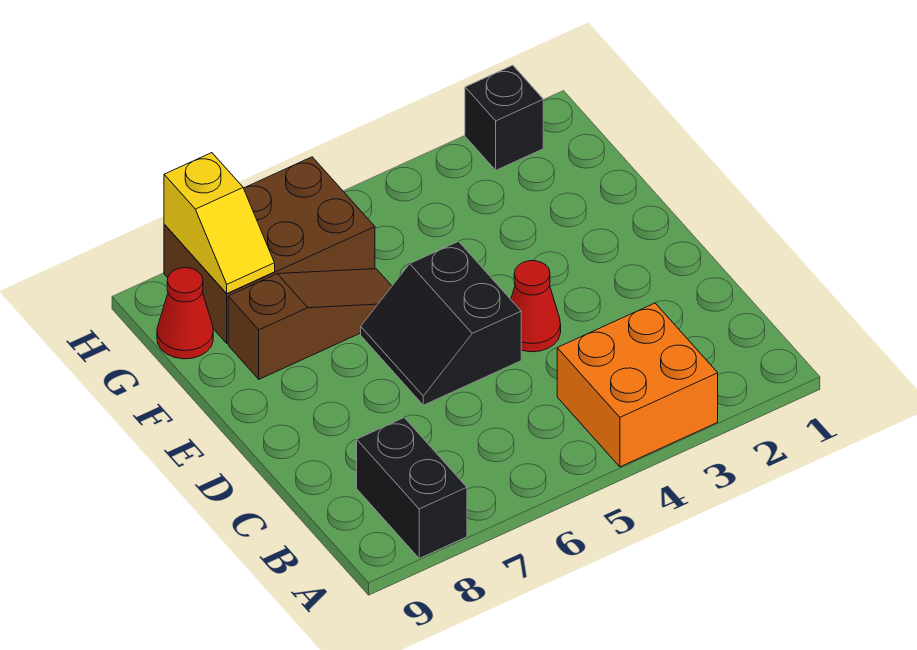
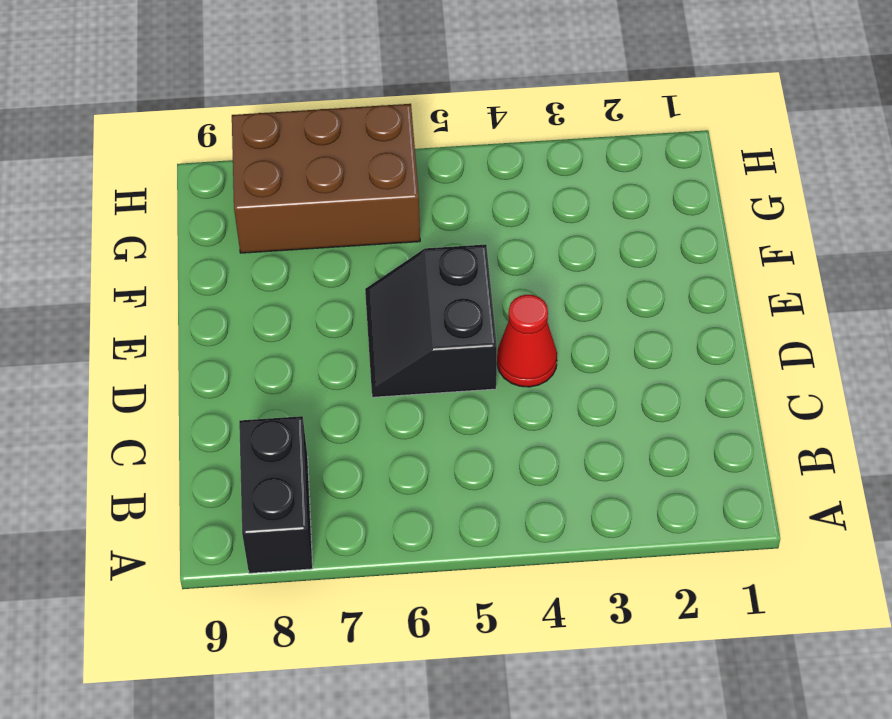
none -> orange 2x2 brick [557,303,718,467]
none -> brown 1x3 slope [228,269,392,379]

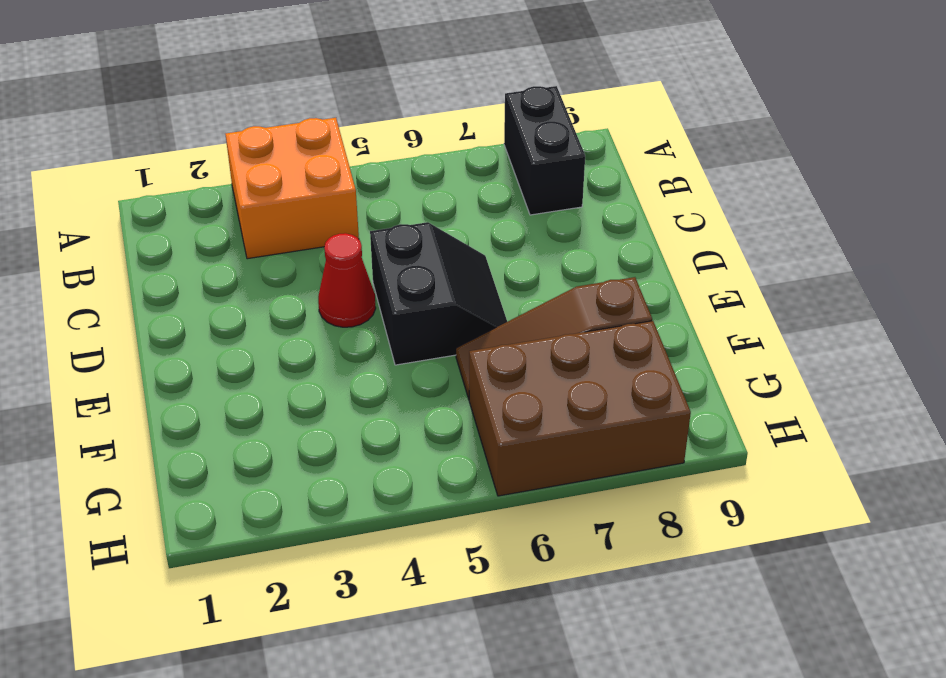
none -> red 1x1 cone [157,268,213,359]
none -> black 1x1 brick [465,65,543,170]

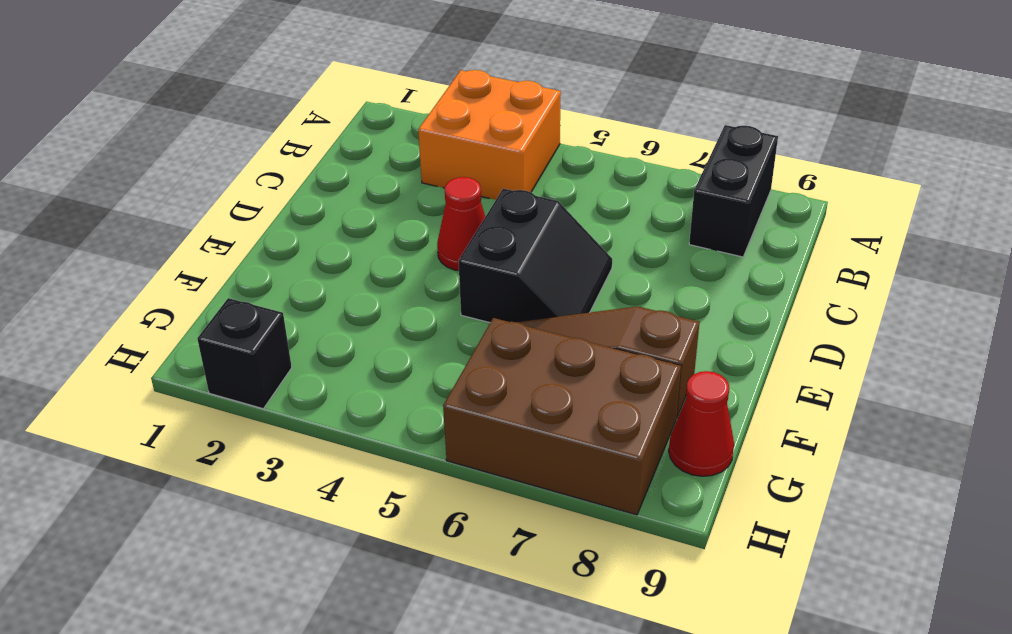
none -> yellow 1x2 slope [164,153,275,293]

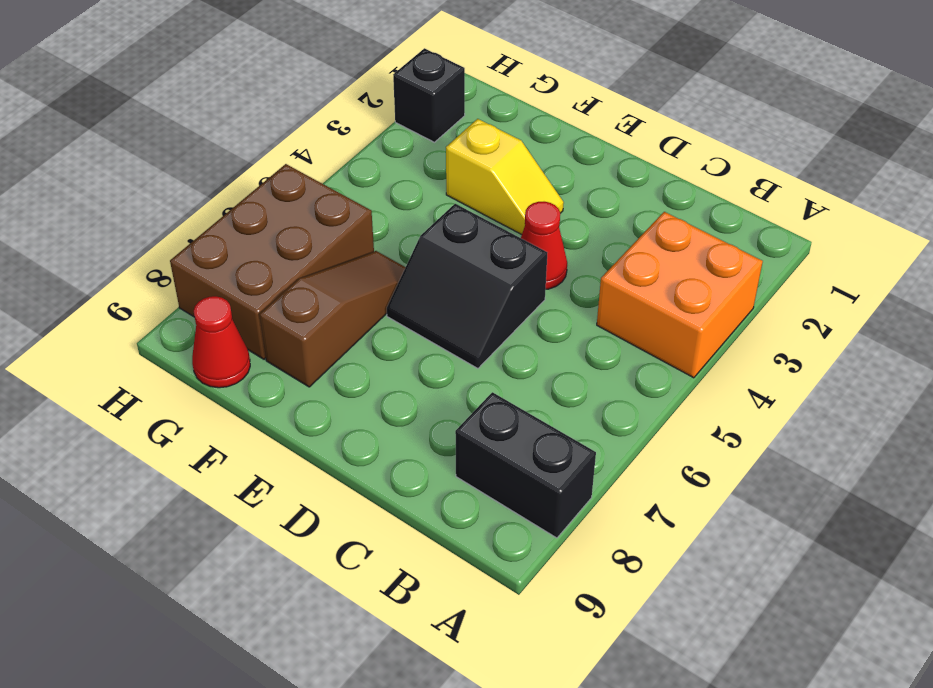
yellow 1x2 slope [446,119,564,235] -> yellow 1x2 slope moved to [164,153,275,293]

